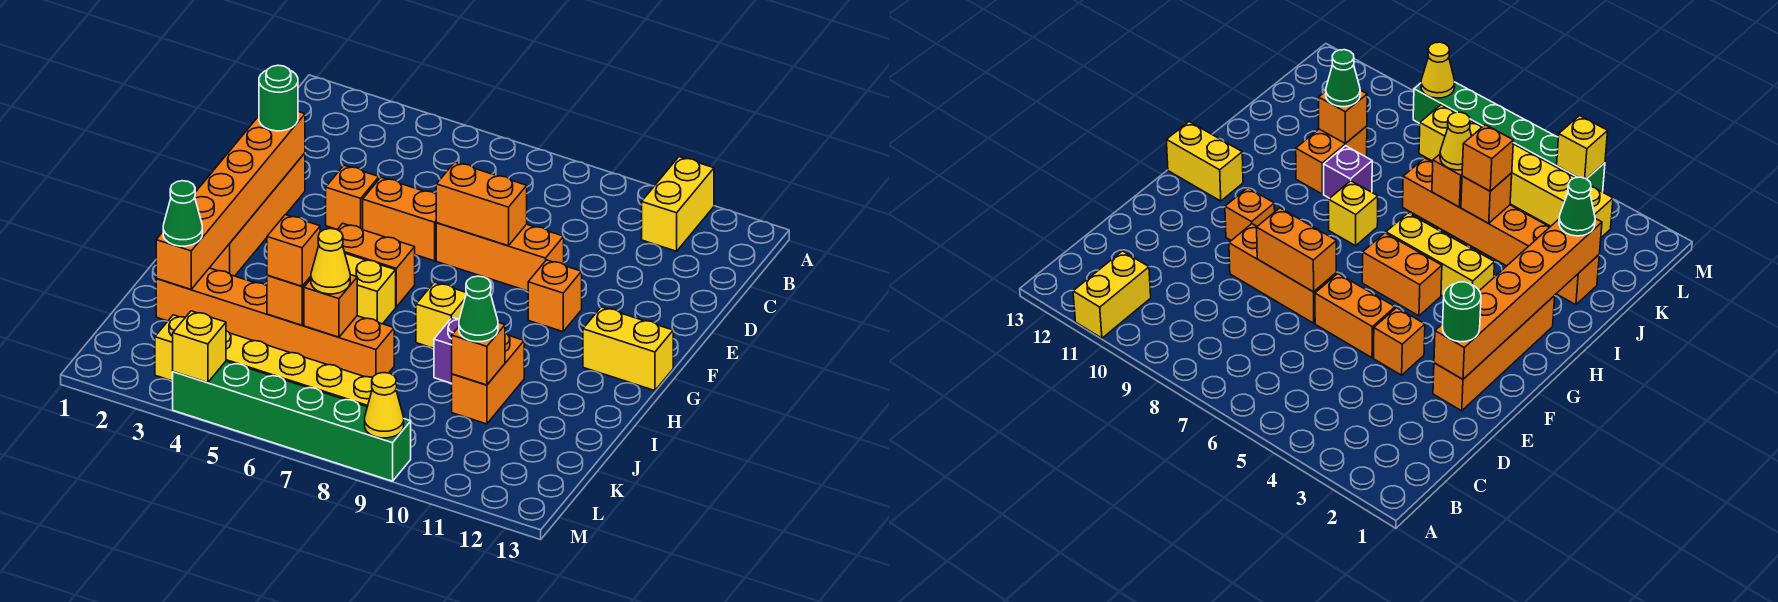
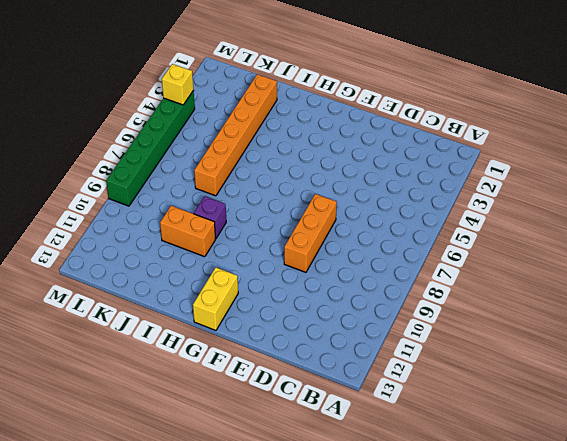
none -> yellow 1x2 brick [642,157,714,251]
none -> orange 1x4 brick [210,153,305,276]
none -> orange 1x1 brick [326,165,379,230]

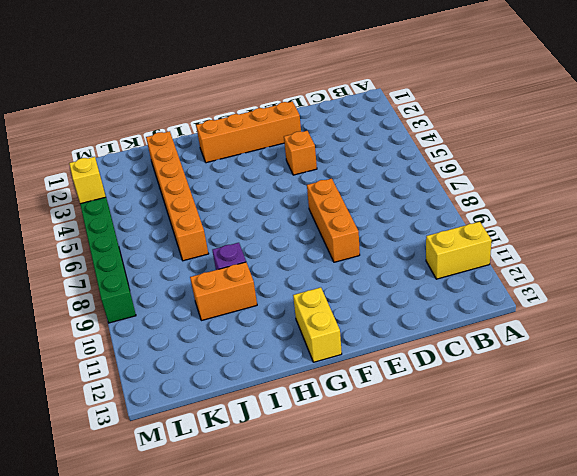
none -> orange 1x2 brick [363,177,436,261]
none -> orange 1x1 brick [528,260,582,332]
none -> orange 1x2 brick [337,223,415,307]

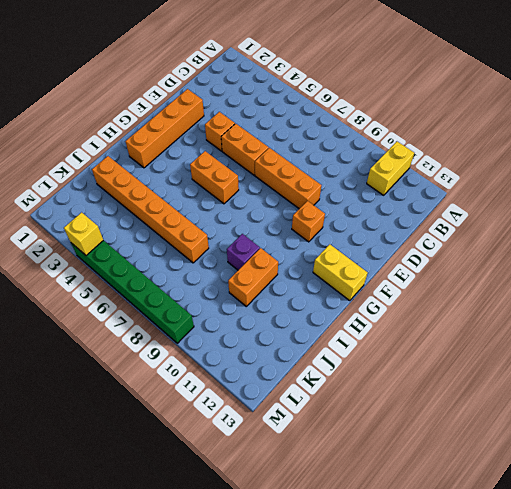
none -> yellow 1x3 brick [345,253,396,324]
none -> yellow 1x1 brick [416,282,466,348]
none -> yellow 1x6 brick [155,315,372,407]

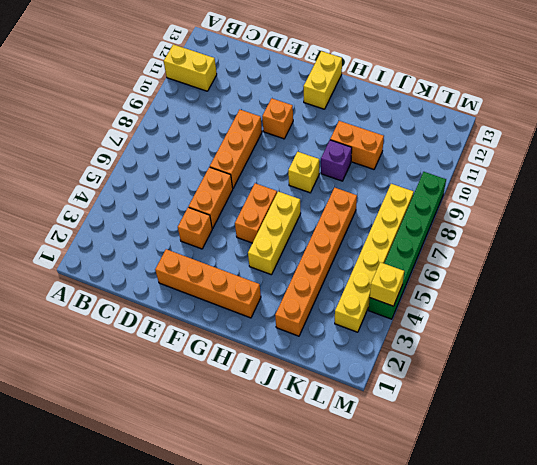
none -> orange 1x6 brick [156,112,305,289]
none -> orange 1x2 brick [436,162,527,246]
none -> orange 1x1 brick [267,275,311,325]

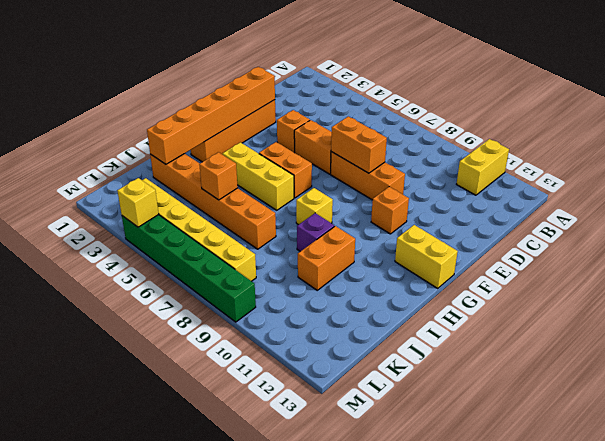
none -> orange 1x1 brick [304,275,357,337]
none -> orange 1x1 brick [452,322,505,385]
none -> yellow 1x1 cone [365,373,404,438]

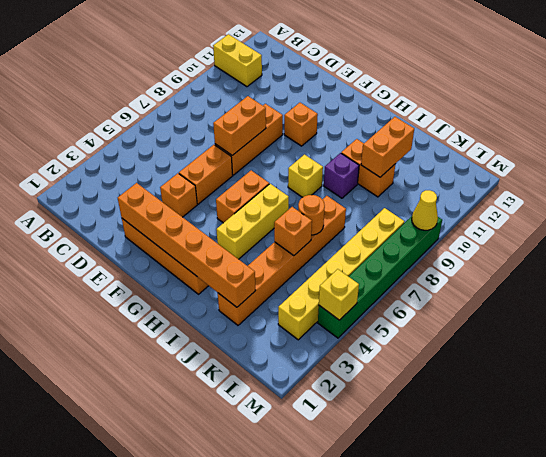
orange 1x1 round brick [298,195,325,235] -> orange 1x1 brick [304,275,357,337]
orange 1x2 brick [361,117,414,177] -> orange 1x1 brick [452,322,505,385]
none -> yellow 1x2 brick [583,307,673,391]
none -> green 1x1 round brick [259,65,298,131]
none -> green 1x1 cone [163,181,202,246]

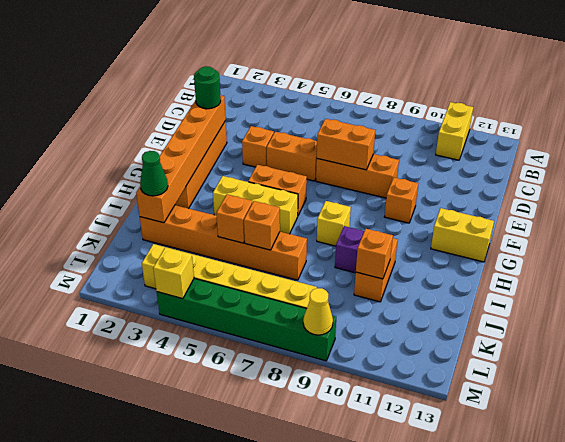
none -> orange 1x1 brick [267,215,320,286]
none -> yellow 1x1 cone [311,229,350,294]
none -> green 1x1 cone [459,276,498,342]

